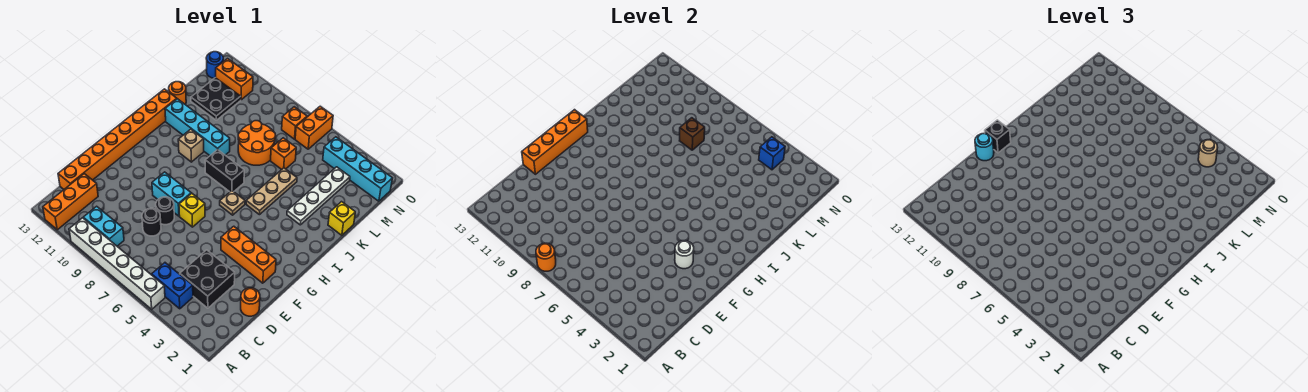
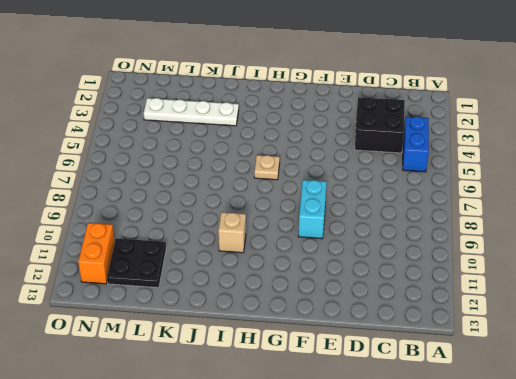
none -> white 1x6 brick [69,218,165,309]
none -> orange 1x3 brick [43,174,98,230]
none -> cyan 1x2 brick [83,206,124,246]
none -> orange 1x8 brick [58,89,177,189]

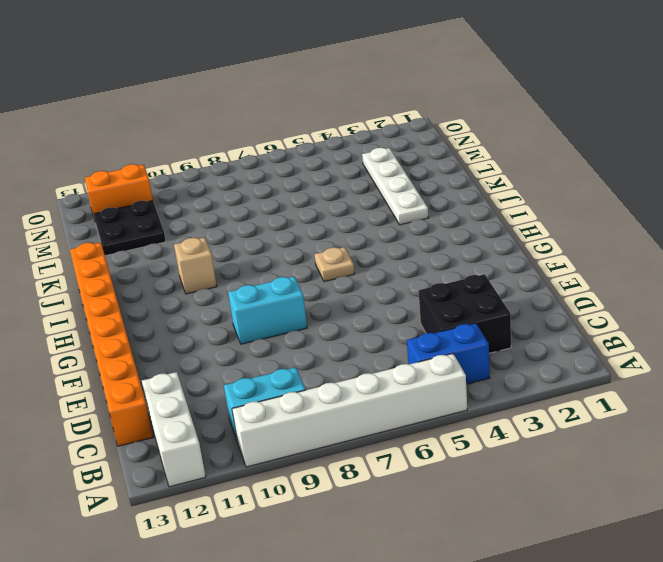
white 1x3 brick [142,372,206,487] -> orange 1x3 brick [43,174,98,230]
none -> orange 1x1 round brick [241,288,260,316]
none -> black 1x1 round brick [142,208,161,236]
none -> black 1x1 round brick [156,197,174,225]
none -> orange 1x3 brick [221,226,276,283]

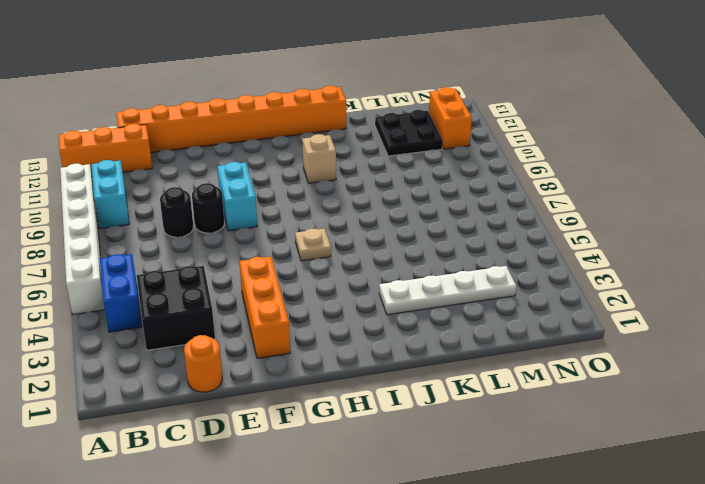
none -> yellow 1x1 brick [179,193,205,227]
none -> tan 1x3 plate [246,168,297,215]
none -> black 1x2 brick [205,150,244,192]
none -> cyan 1x4 brick [165,99,230,156]

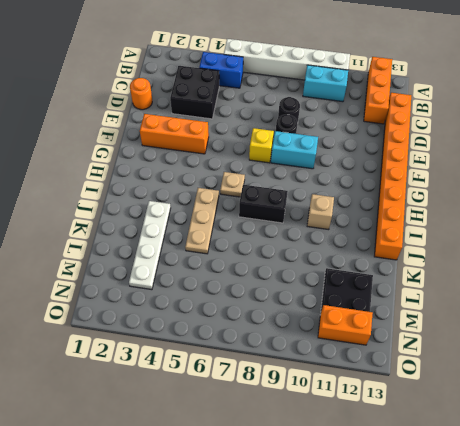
none -> cyan 1x4 brick [165,99,230,156]
none -> yellow 1x1 brick [328,202,355,235]
none -> orange 2x2 round brick [238,121,276,165]
none -> orange 1x1 round brick [169,82,186,104]

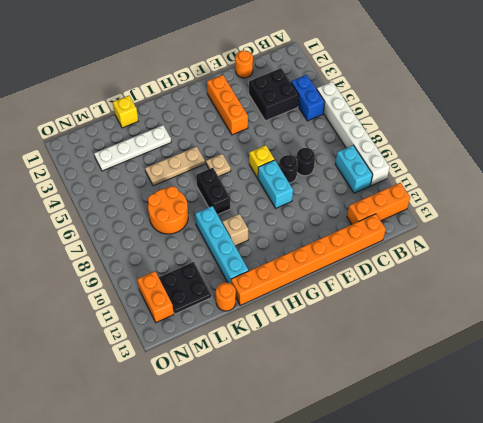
none -> orange 1x1 brick [271,138,296,169]
none -> cyan 1x4 brick [323,137,392,201]
none -> orange 1x2 brick [295,106,333,149]
none -> orange 1x1 brick [282,107,307,139]

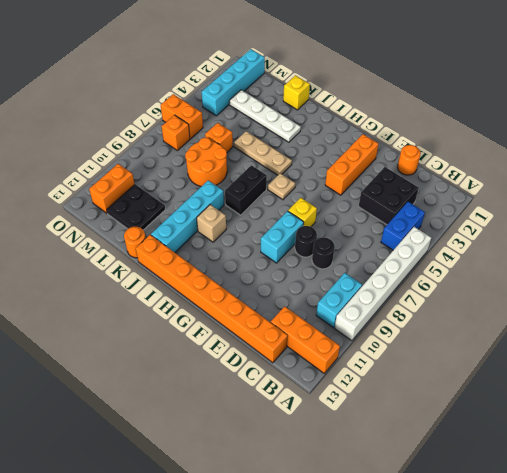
none -> blue 1x1 round brick [206,52,223,78]
none -> orange 1x1 round brick [536,243,556,271]
none -> orange 1x4 brick [522,110,588,174]
none -> white 1x1 round brick [675,241,694,269]

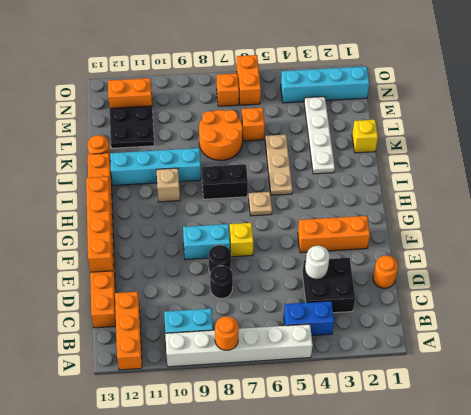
white 1x1 round brick [305,246,330,279] -> white 1x1 round brick moved to [675,241,694,269]
none -> blue 1x1 round brick [206,52,223,78]
none -> brown 1x1 brick [680,118,705,150]
none -> blue 1x1 brick [759,137,785,170]
none -> cyan 1x1 round brick [975,133,994,161]

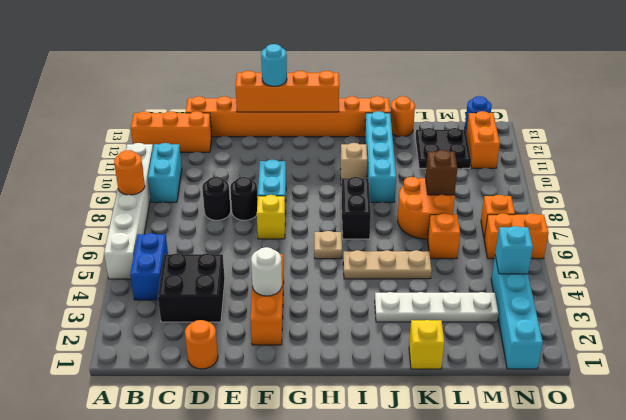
cyan 1x1 brick [495,226,533,274] -> blue 1x1 brick [759,137,785,170]
none -> black 1x1 brick [985,120,1011,153]
none -> tan 1x1 round brick [1198,140,1218,167]

